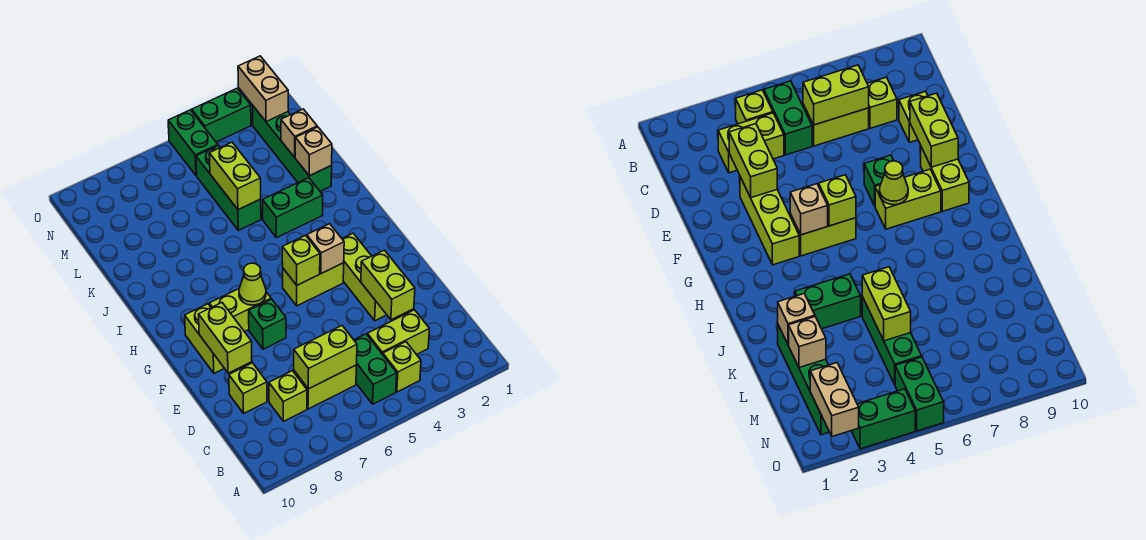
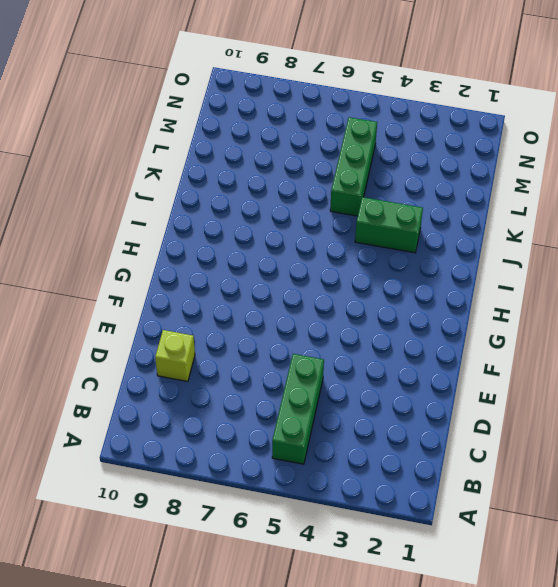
green 1x3 brick [272,354,324,464] -> green 1x2 brick [354,334,397,404]
none -> lime 1x1 brick [383,342,421,392]
none -> lime 1x2 brick [367,310,429,355]
none -> lime 1x2 brick [294,365,356,409]

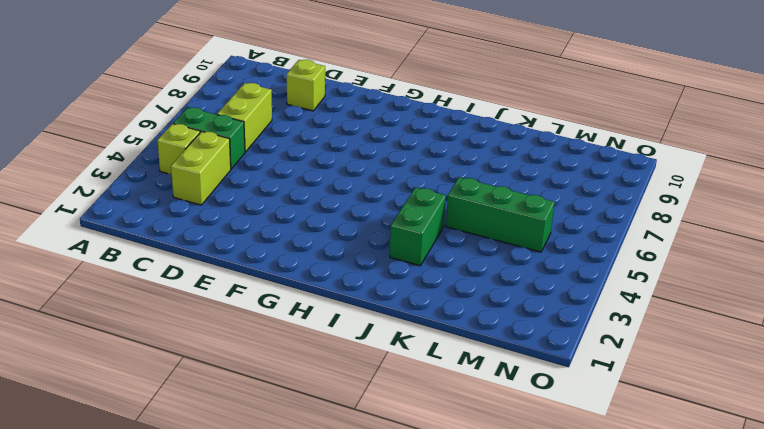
none -> lime 1x1 brick [269,371,307,421]
none -> lime 1x3 brick [342,233,387,321]
none -> green 1x1 brick [249,299,286,349]

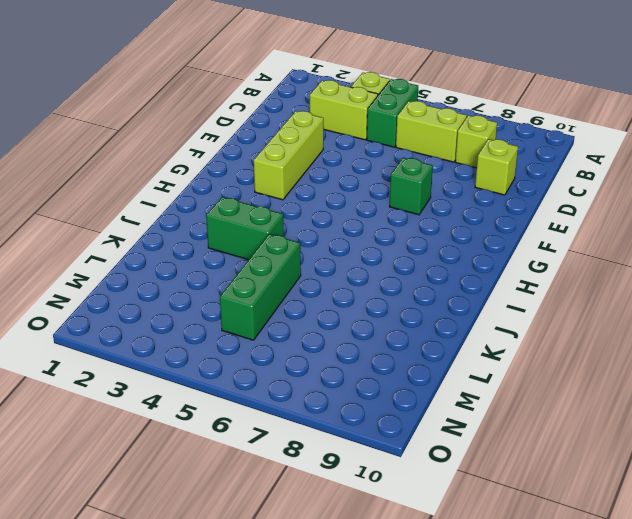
none -> lime 1x2 brick [185,304,224,373]
none -> lime 1x2 brick [283,263,344,306]
none -> lime 1x2 brick [209,289,271,332]

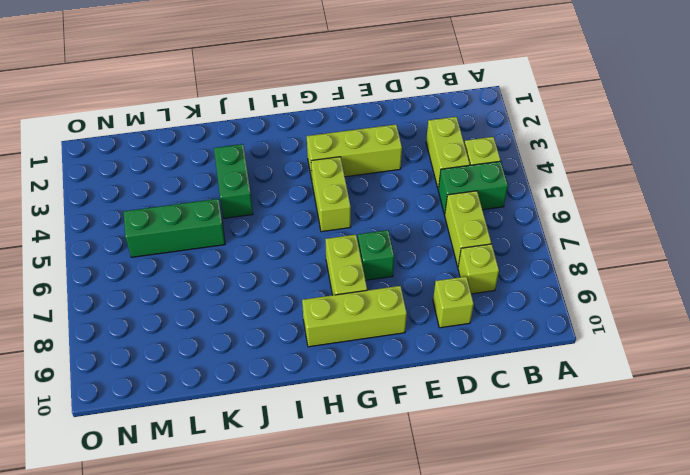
lime 1x3 brick [302,286,407,347] -> lime 1x2 brick [185,304,224,373]
none -> green 1x4 brick [253,106,332,191]
none -> green 1x2 brick [168,110,218,176]
none -> green 1x2 brick [192,88,251,142]

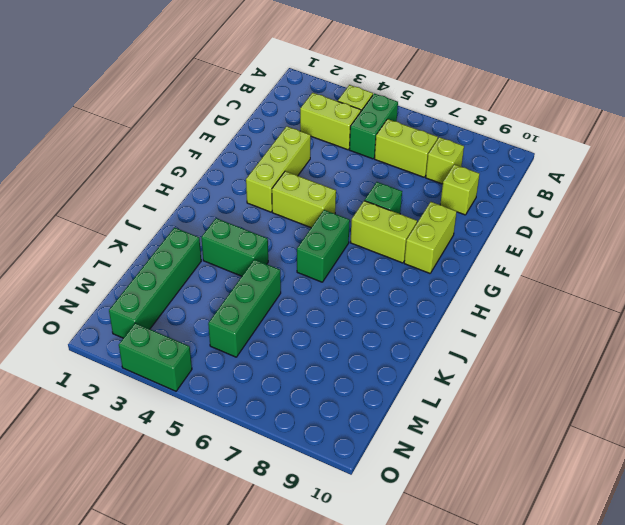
green 1x2 brick [297,210,350,282] -> green 1x2 brick moved to [168,110,218,176]
none -> lime 1x2 brick [294,326,357,389]
none -> lime 1x2 brick [361,250,415,320]
none -> lime 1x2 brick [198,303,252,373]

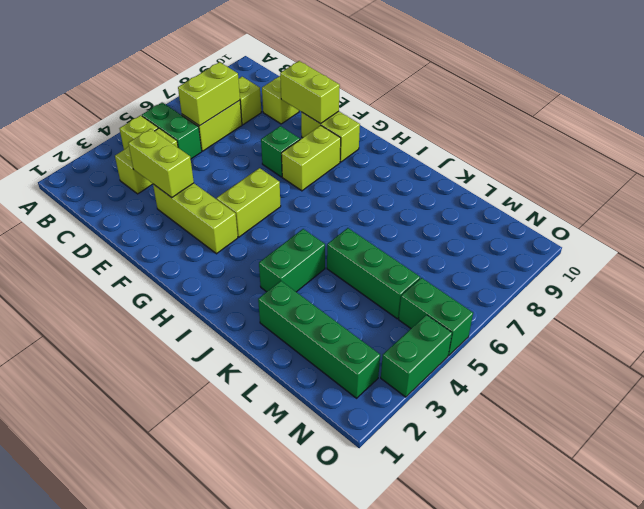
none -> tan 1x1 brick [307,224,344,273]
none -> lime 1x1 brick [282,235,320,285]
none -> lime 1x1 cone [239,263,266,305]

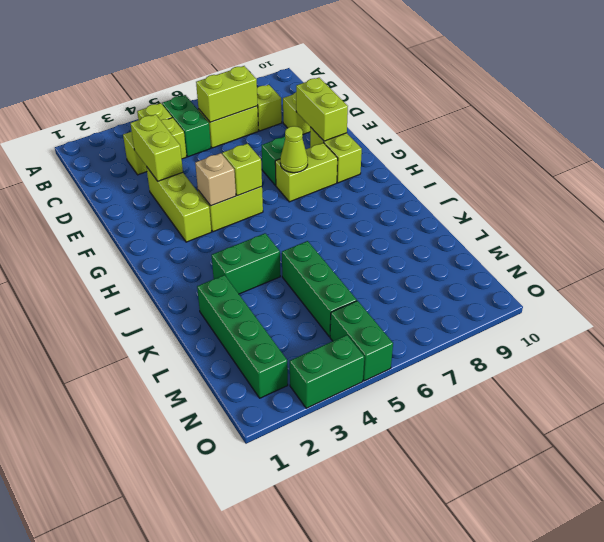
none -> tan 1x1 brick [295,127,332,176]
none -> lime 1x2 brick [209,142,261,210]
none -> tan 1x1 brick [281,109,317,157]

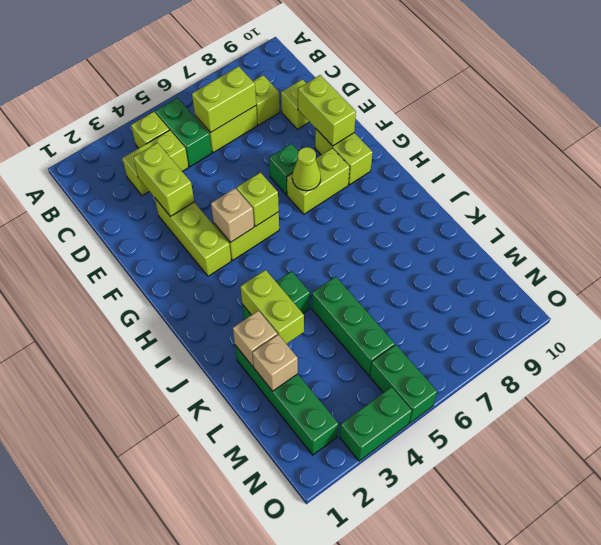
lime 1x2 brick [240,270,304,344] -> lime 1x2 brick moved to [209,142,261,210]
none -> tan 1x2 brick [238,56,288,122]

